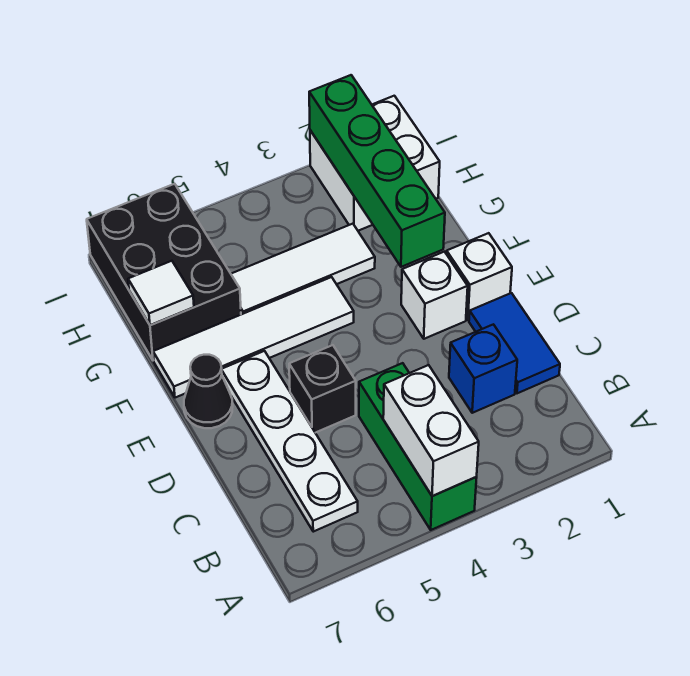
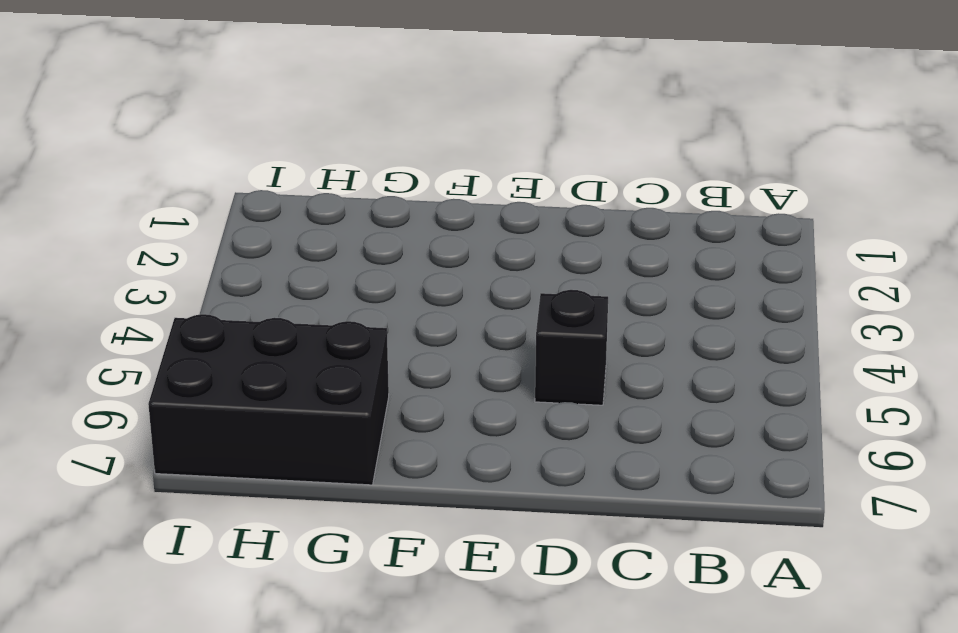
none -> green 1x3 brick [359,363,477,530]
none -> white 1x4 plate [222,351,358,532]
none -> blue 1x2 tile [469,293,560,393]

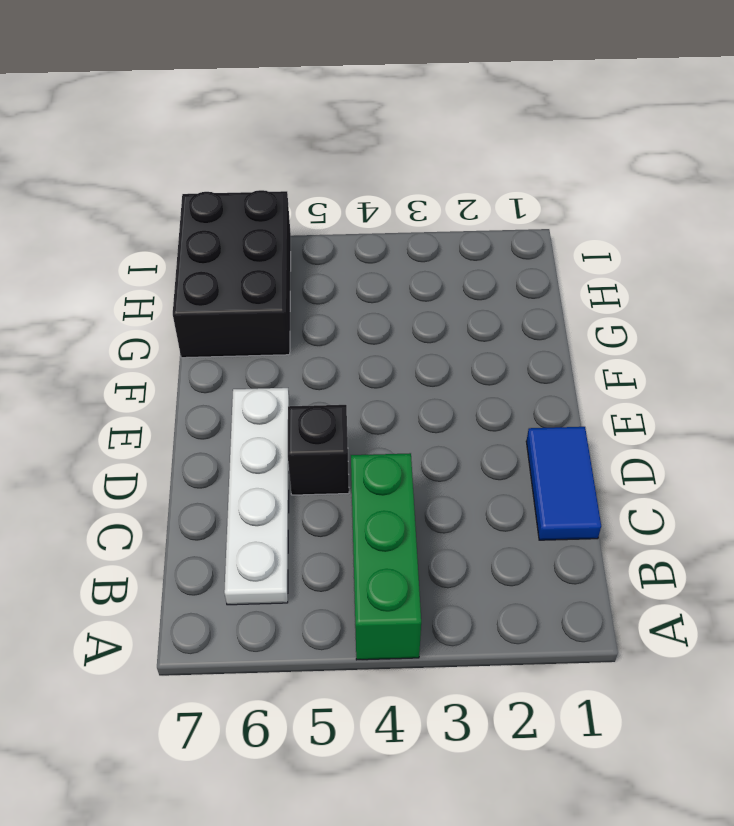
none -> blue 1x1 brick [449,324,517,413]
none -> white 1x1 brick [447,233,512,320]
none -> white 1x1 brick [401,252,468,339]

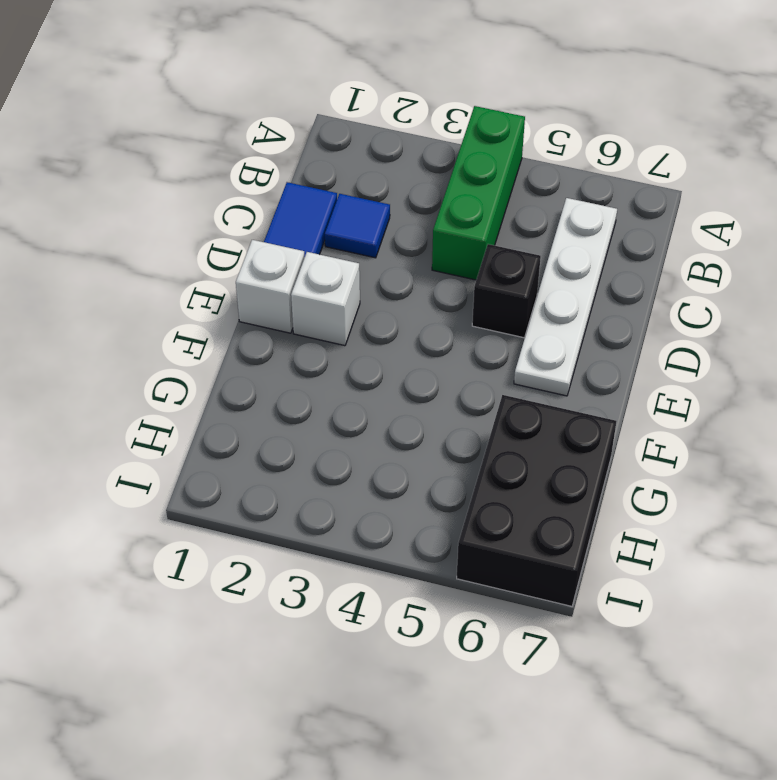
blue 1x1 tile [325,194,390,258] -> blue 1x1 brick [449,324,517,413]
none -> black 1x1 cone [184,355,233,428]
none -> white 1x4 tile [153,277,354,398]
none -> white 1x3 tile [231,224,375,314]

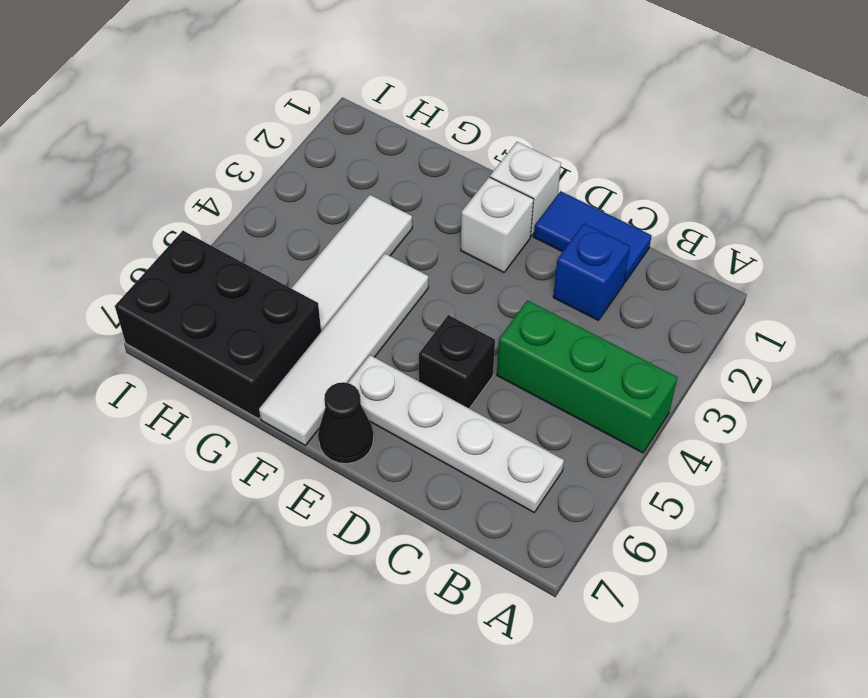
none -> white 2x2 brick [310,96,440,231]
none -> white 1x2 brick [383,365,479,496]
none -> green 1x4 brick [309,75,445,267]

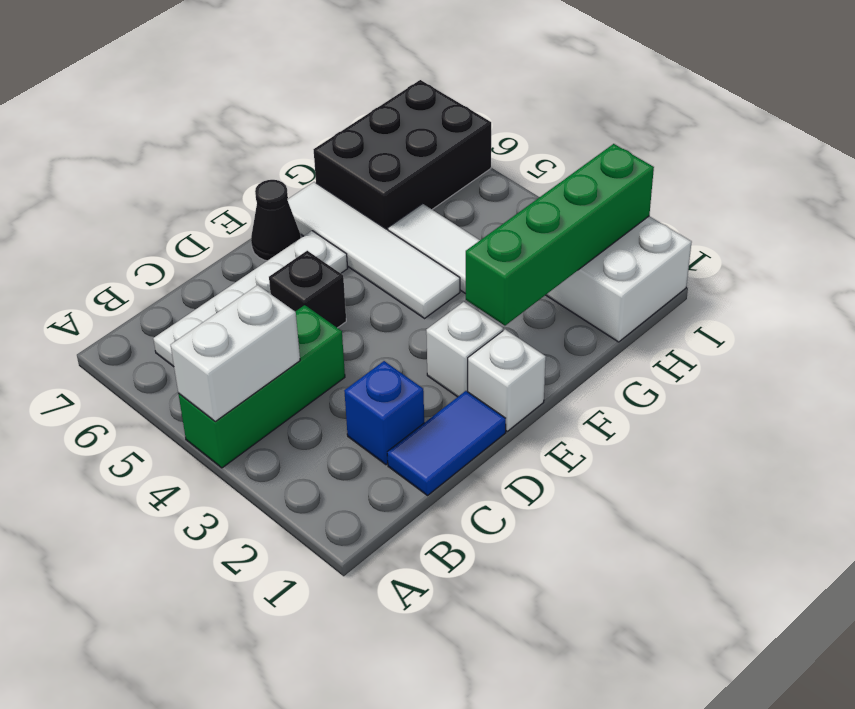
none -> white 1x1 tile [128,261,194,325]

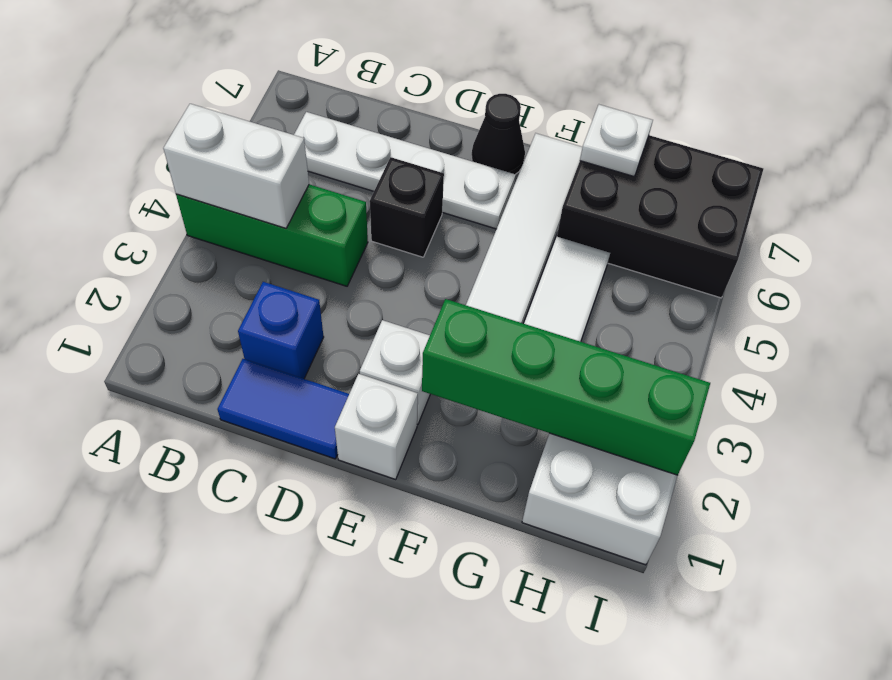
white 1x1 plate [580,105,653,176] -> white 1x1 tile [128,261,194,325]

